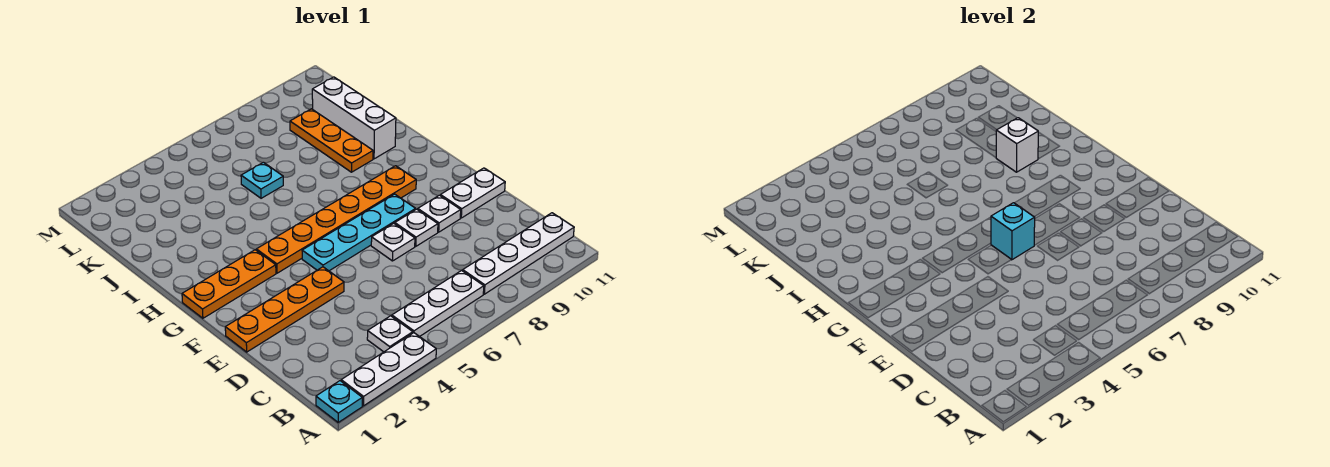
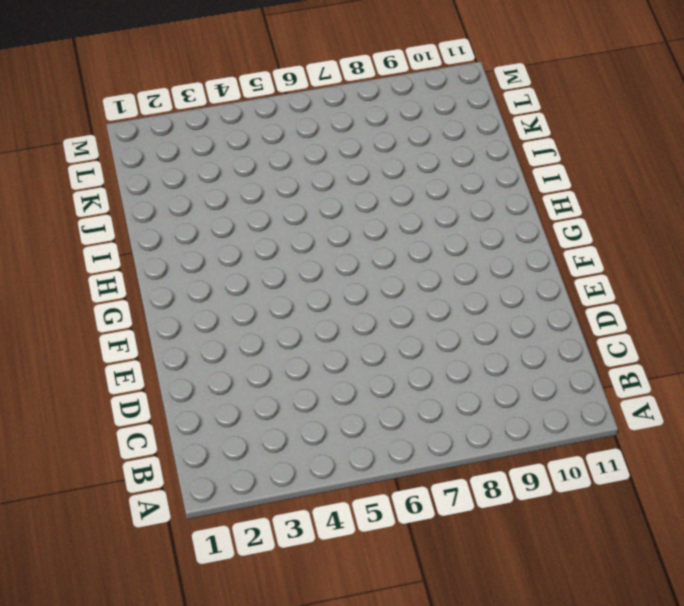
none -> cyan 1x1 plate [316,381,362,422]
none -> white 1x3 plate [341,333,436,406]
none -> white 1x1 plate [367,316,413,352]

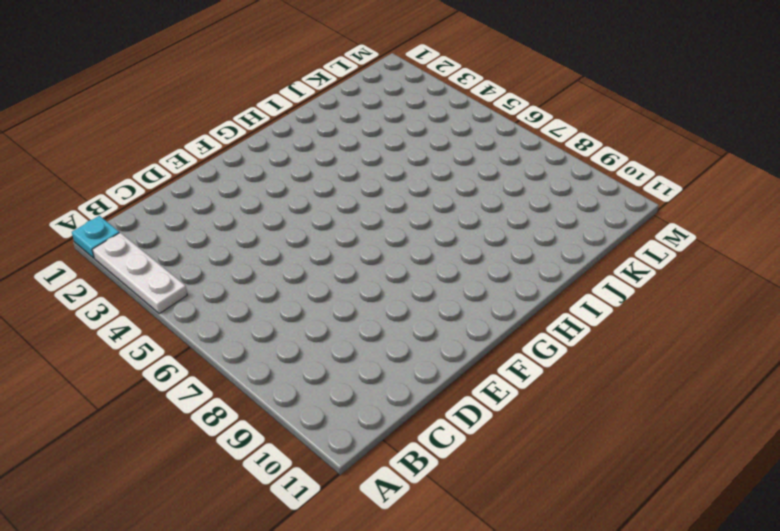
none -> white 1x1 plate [367,316,413,352]
none -> white 1x3 plate [392,270,484,337]
none -> white 1x4 plate [463,213,574,294]

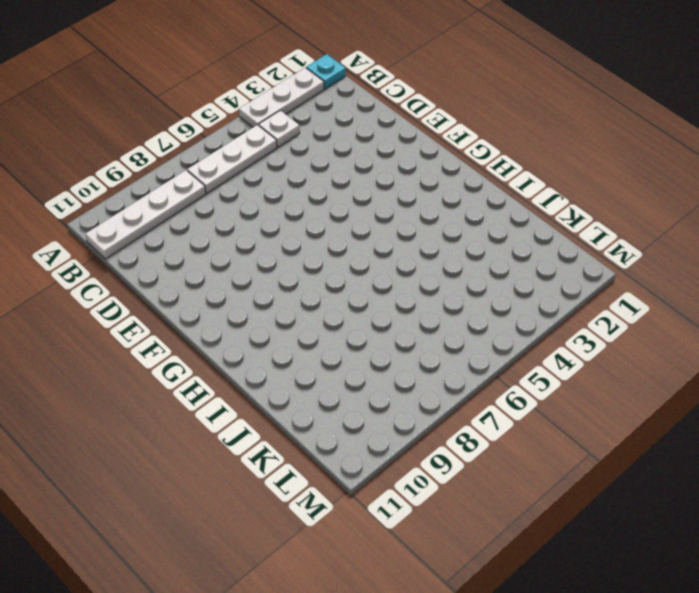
none -> orange 1x4 plate [225,267,344,352]
none -> white 1x1 plate [371,223,415,261]
none -> white 1x1 plate [395,209,438,246]

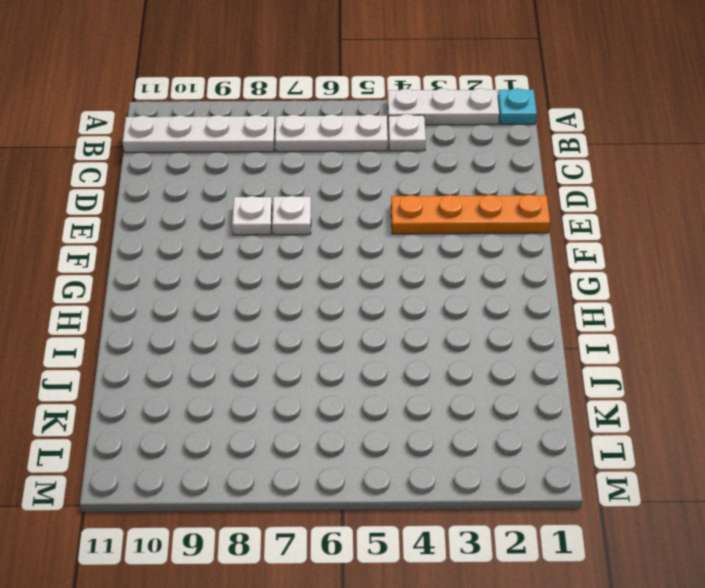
none -> white 1x1 plate [417,195,461,232]
none -> white 1x2 plate [440,168,505,218]
none -> cyan 1x4 plate [302,194,416,271]

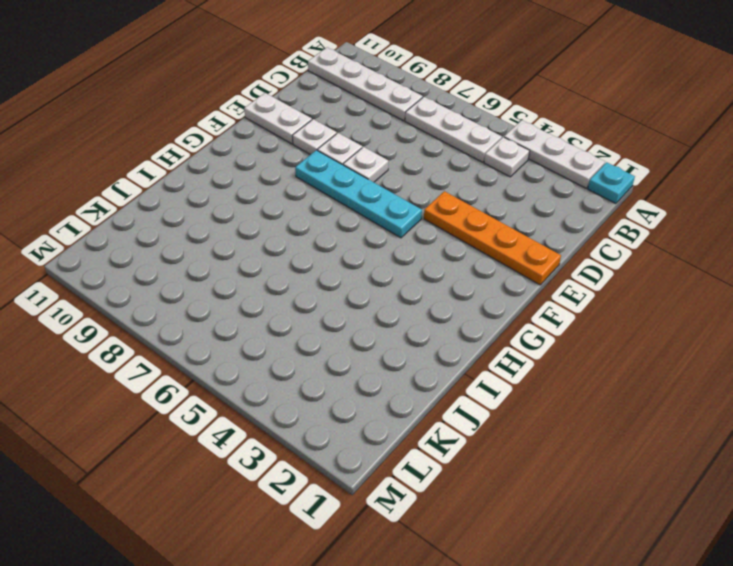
none -> orange 1x3 plate [182,250,276,318]
none -> orange 1x6 plate [256,166,416,273]
none -> orange 1x3 plate [290,109,373,172]

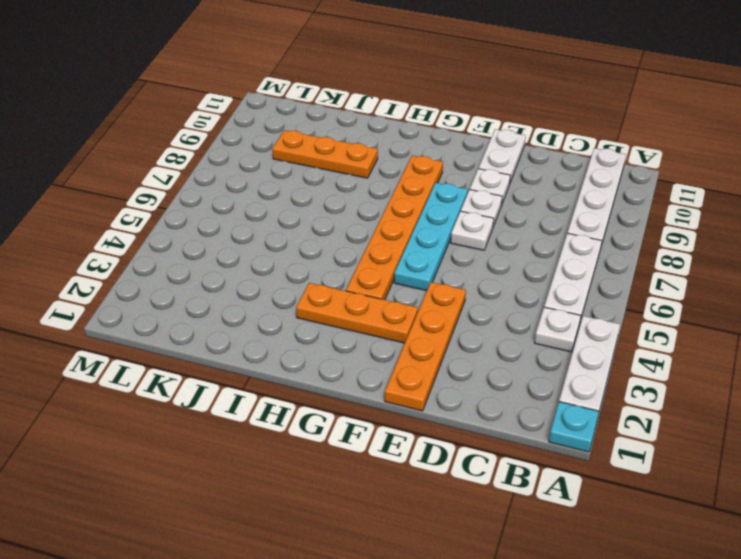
orange 1x3 plate [296,283,418,343] -> orange 1x3 plate turned to [182,250,276,318]
none -> white 1x3 brick [312,77,396,159]
none -> cyan 1x1 plate [241,162,283,198]
none -> cyan 1x1 brick [991,203,1035,260]

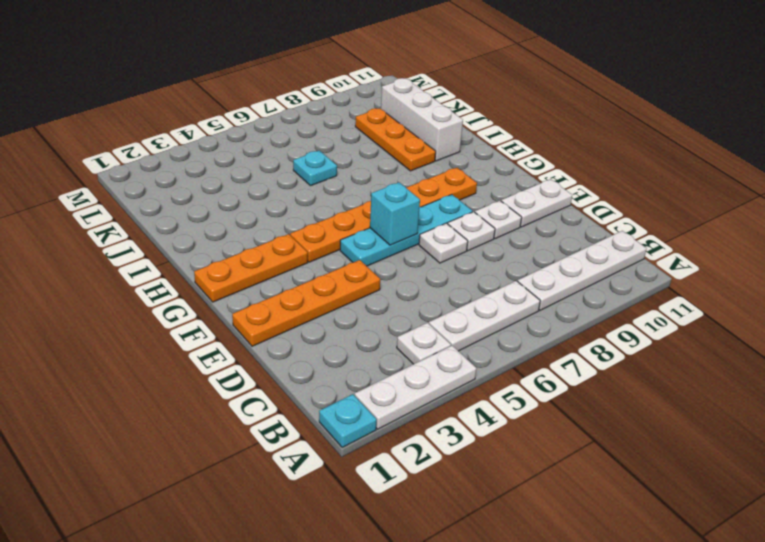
none -> white 1x1 brick [996,118,1038,172]

